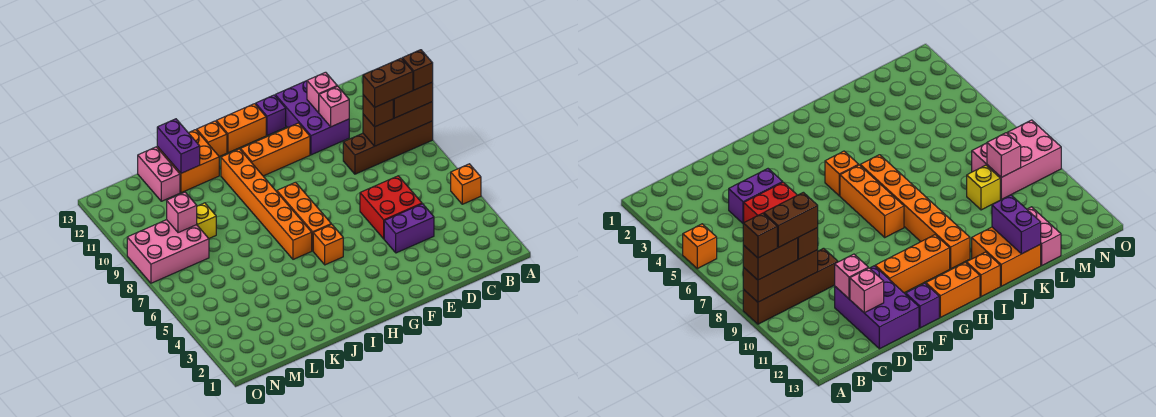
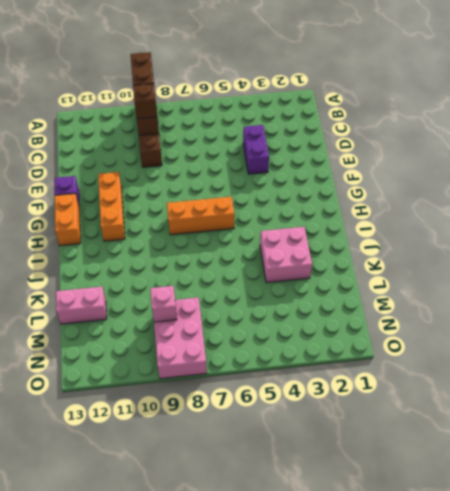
pink 2x2 brick [260,227,312,283] -> none
none -> orange 1x1 brick [451,164,481,204]
none -> red 2x2 brick [360,176,422,239]
none -> purple 2x3 brick [275,81,349,155]

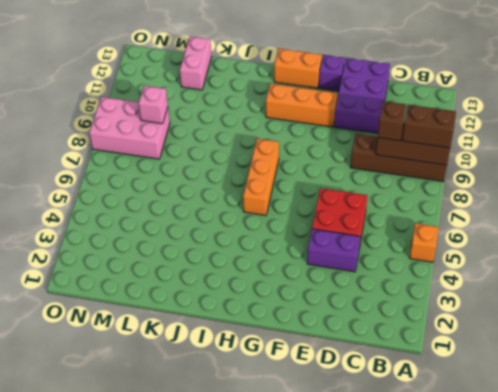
none -> orange 1x1 brick [313,224,343,265]
none -> orange 1x6 brick [221,149,312,259]
none -> orange 1x1 brick [197,121,227,157]

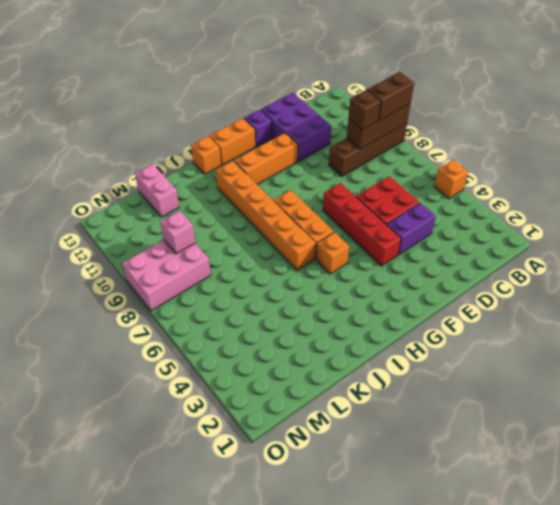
red 1x4 brick [323,183,401,266] -> none
none -> orange 2x2 brick [157,130,219,193]
none -> yellow 1x1 brick [197,203,216,238]
none -> pink 1x1 brick [319,86,349,127]

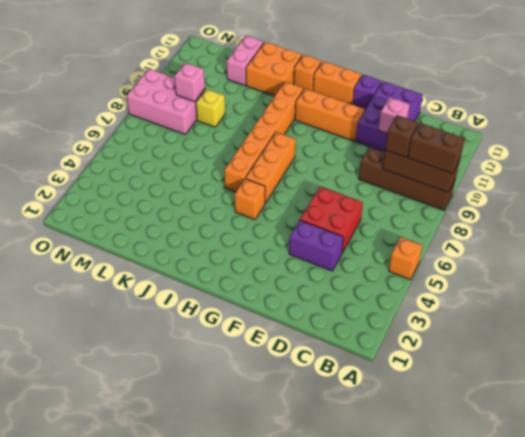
none -> pink 1x1 brick [307,72,337,113]
none -> purple 1x2 brick [157,119,200,173]
none -> brown 1x1 brick [402,50,433,90]

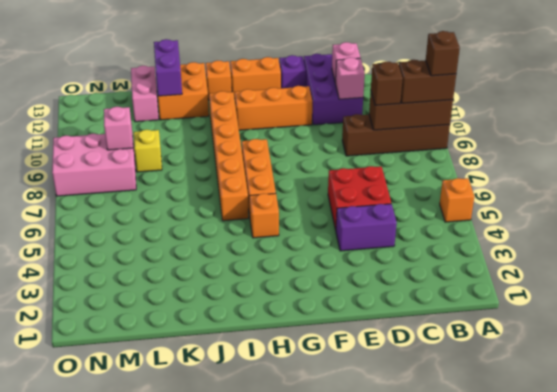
none -> brown 1x2 brick [363,58,413,107]

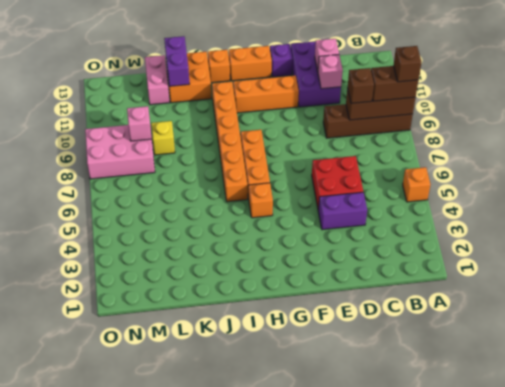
none -> brown 1x2 brick [363,58,413,107]

